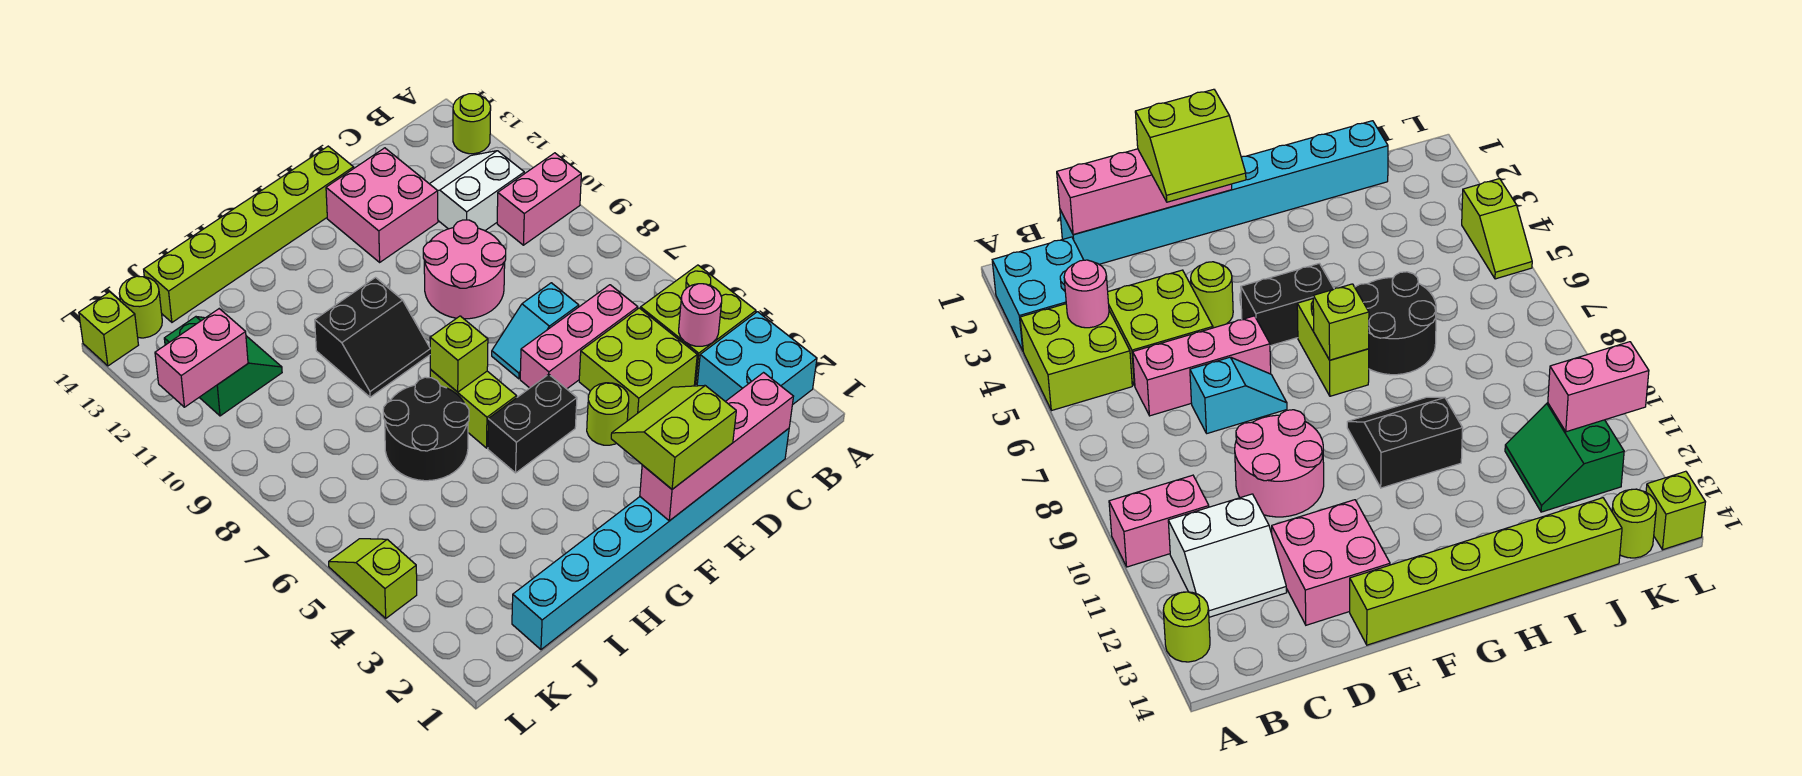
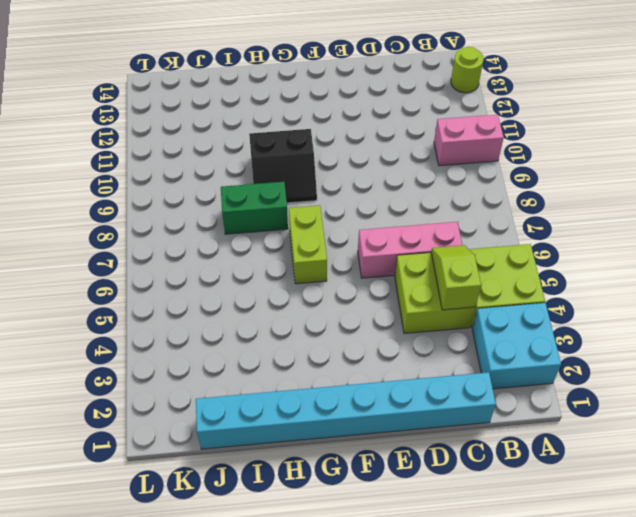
lime 1x2 slope [431,245,481,310] -> lime 1x2 slope moved to [329,539,417,618]
green 1x2 brick [221,182,288,234] -> none
none -> white 2x2 slope [430,151,524,231]
none -> cyan 1x2 slope [492,283,579,379]
none -> pink 2x2 round brick [423,220,506,319]

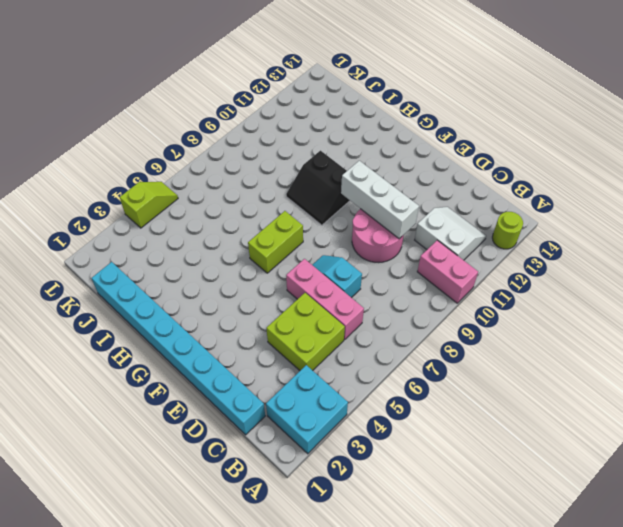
white 1x3 brick [341,161,419,239] -> none
none -> lime 2x2 brick [641,265,756,384]
none -> pink 2x2 brick [326,148,438,262]
none -> lime 1x1 round brick [587,383,629,445]

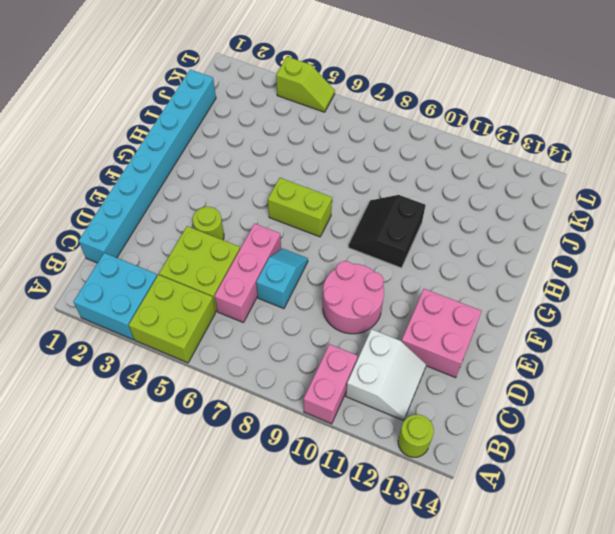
none -> lime 1x6 brick [144,146,354,322]
none -> black 1x2 brick [488,374,577,473]
none -> black 2x2 round brick [383,377,469,481]

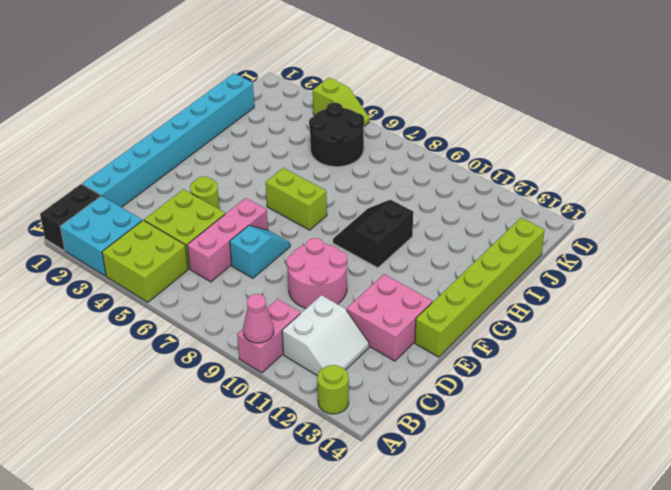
black 1x2 brick [40,184,101,250] -> black 1x2 brick moved to [488,374,577,473]
pink 1x1 cone [243,294,274,343] -> none
black 2x2 round brick [309,103,364,167] -> black 2x2 round brick moved to [383,377,469,481]
none -> green 2x2 slope [164,317,282,416]
none -> lime 1x1 round brick [119,276,162,338]
none -> lime 1x1 brick [79,292,138,366]

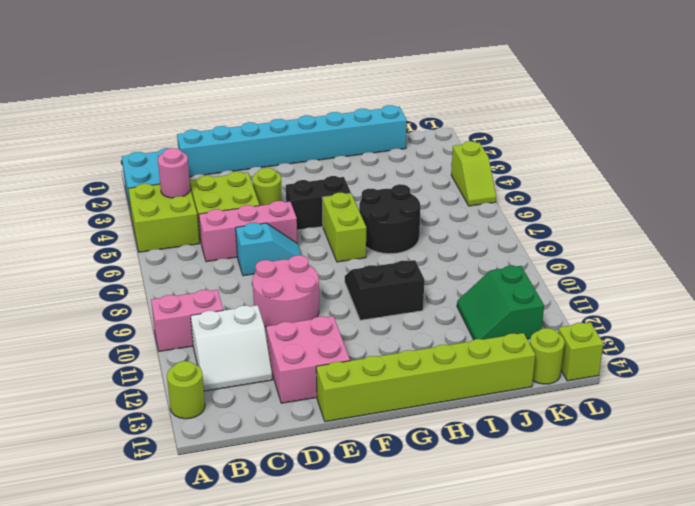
none -> pink 1x4 brick [640,373,793,521]
none -> lime 1x1 brick [430,316,488,392]
none -> pink 1x2 brick [155,309,248,407]

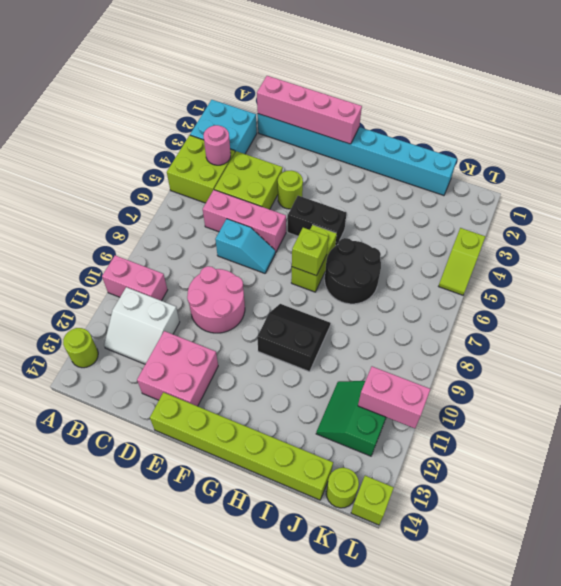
none -> lime 2x2 slope [611,385,736,489]

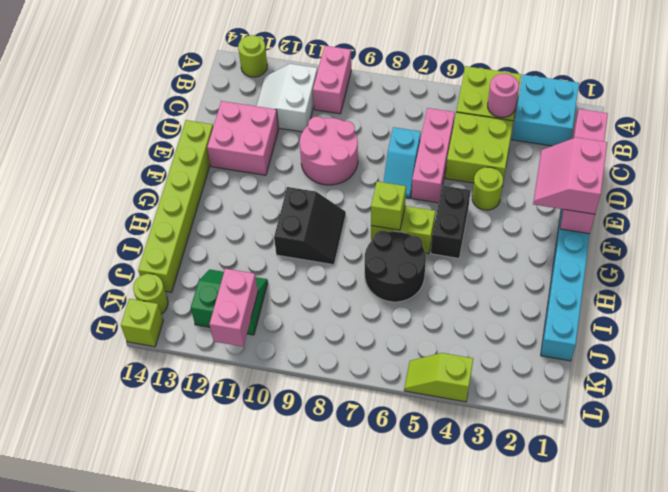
pink 2x2 slope [533,137,607,214] -> lime 2x2 slope [611,385,736,489]

